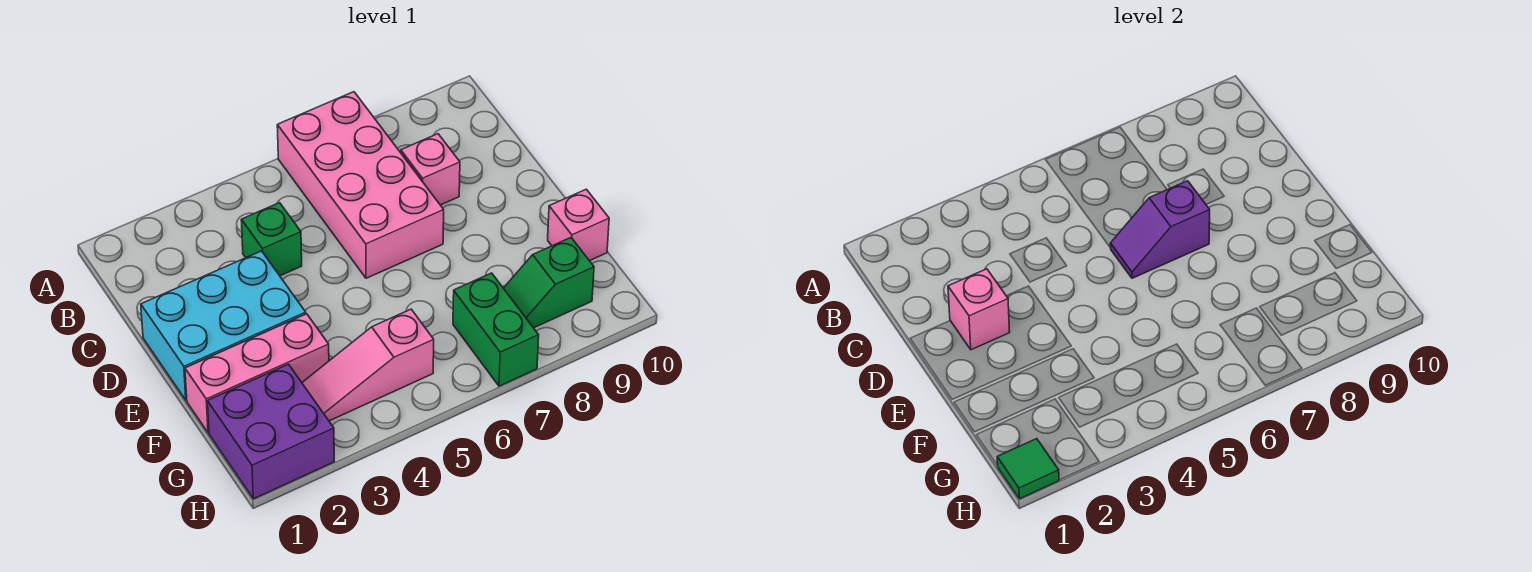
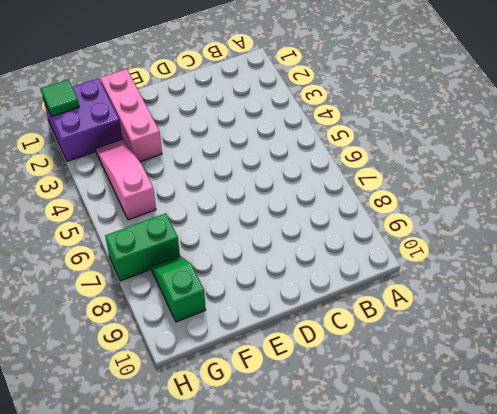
none -> pink 2x4 brick [277,92,444,278]
none -> green 1x1 brick [241,203,302,276]
none -> pink 1x1 brick [401,134,460,205]

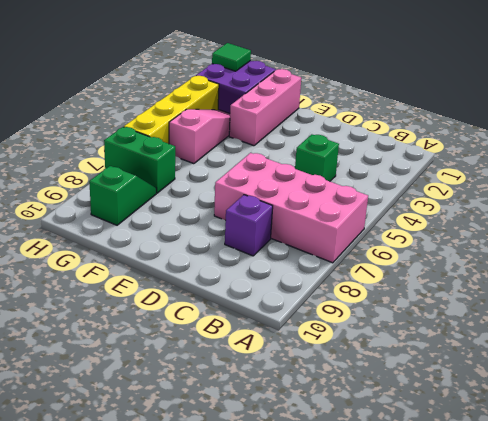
purple 1x1 brick [225,195,273,256] -> pink 1x1 brick [401,134,460,205]
yellow 1x4 brick [124,76,219,144] -> none
none -> cyan 2x3 brick [141,251,306,400]
none -> pink 1x1 brick [548,189,609,261]
none -> pink 1x1 brick [948,269,1010,350]

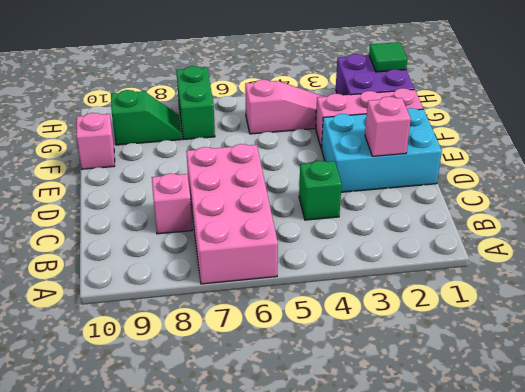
none -> purple 1x2 slope [1110,181,1210,278]

